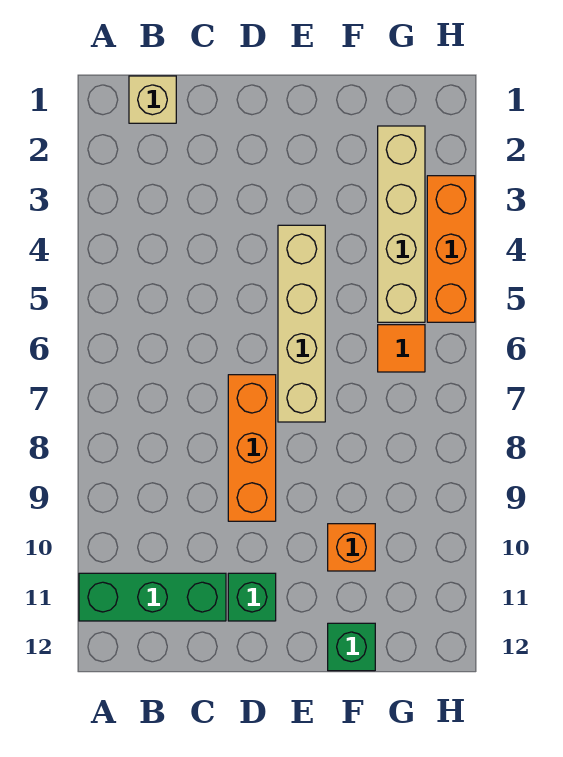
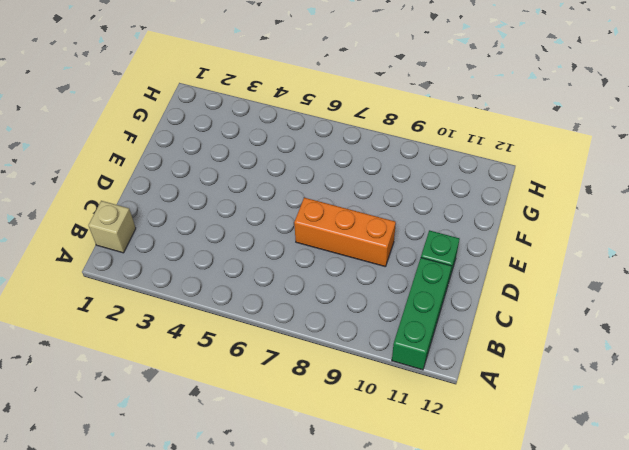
none -> tan 1x4 brick [278,225,325,422]
none -> orange 1x1 brick [328,524,375,571]

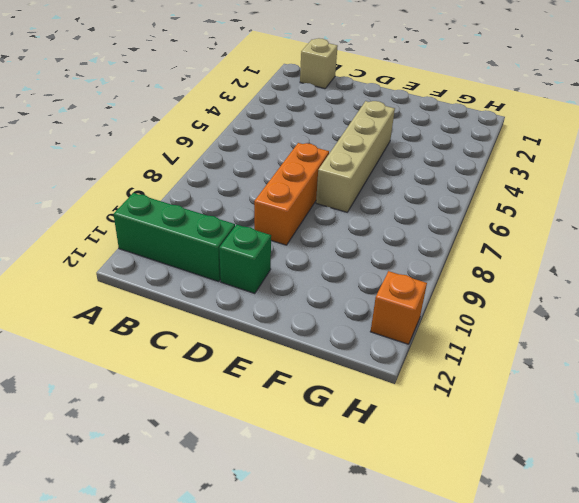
orange 1x1 brick [370,271,427,344] -> orange 1x1 brick moved to [328,524,375,571]
none -> green 1x1 brick [328,623,375,671]
none -> tan 1x4 brick [378,126,425,322]

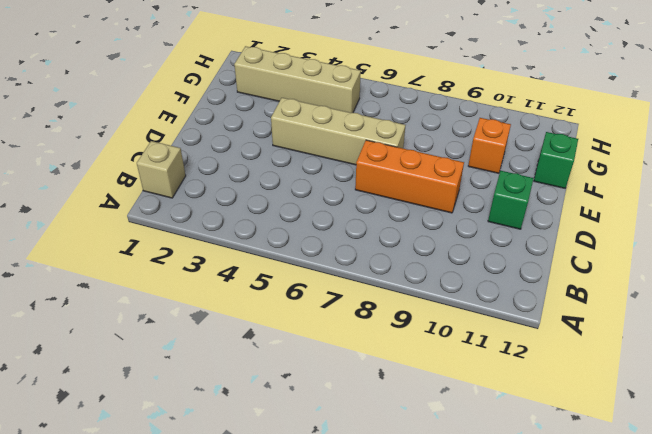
none -> green 1x3 brick [79,573,226,621]
none -> orange 1x1 tile [378,325,425,372]

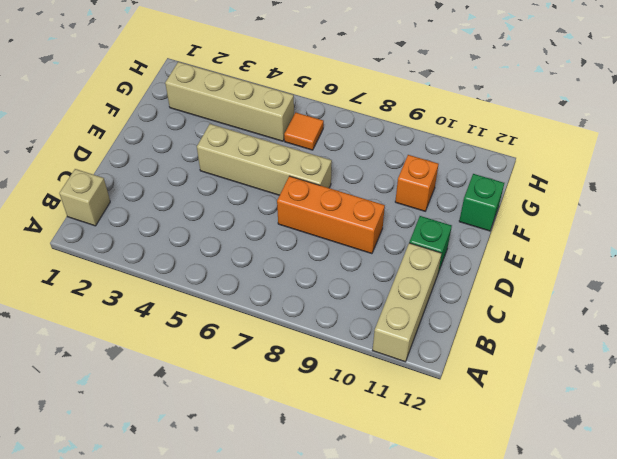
tan 1x3 brick [373,243,442,362] -> green 1x3 brick [79,573,226,621]
none -> orange 1x3 brick [427,176,475,322]

